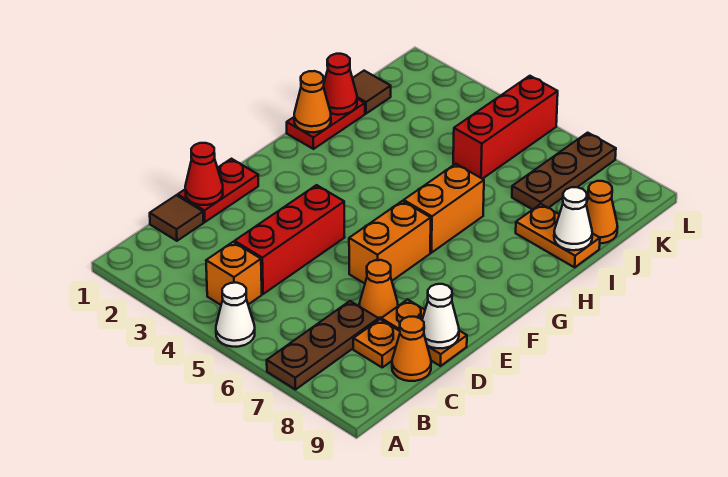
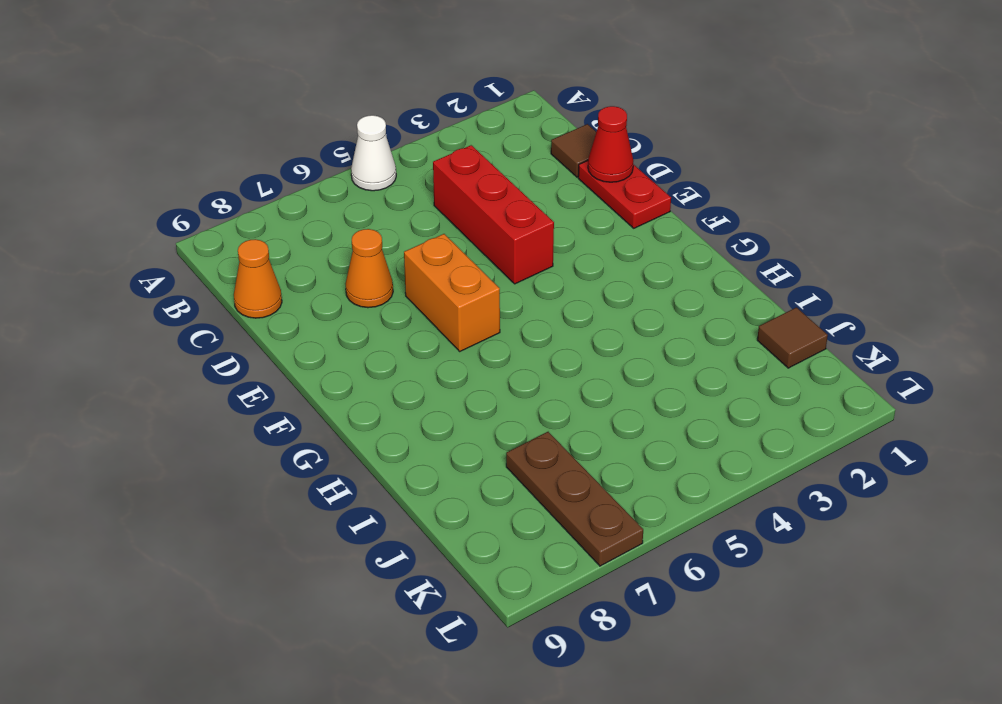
none -> brown 1x3 plate [267,301,379,390]
none -> orange 1x1 brick [206,242,262,305]
none -> orange 1x1 plate [353,319,400,367]

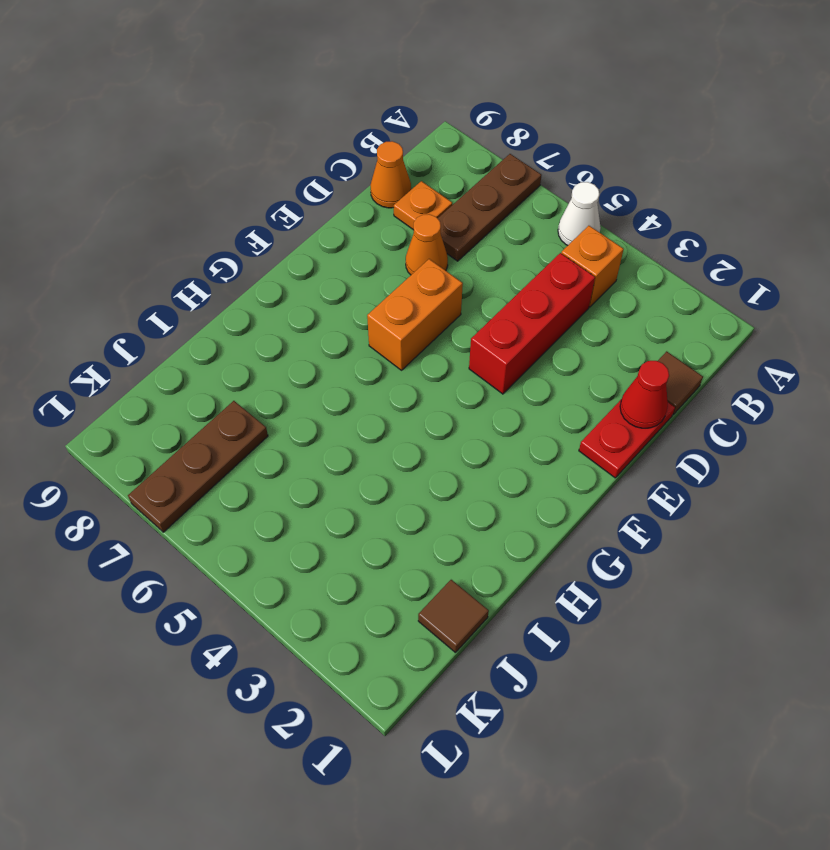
none -> orange 1x2 plate [381,299,467,366]
none -> orange 1x2 brick [404,164,484,253]
none -> red 1x2 plate [287,99,365,149]

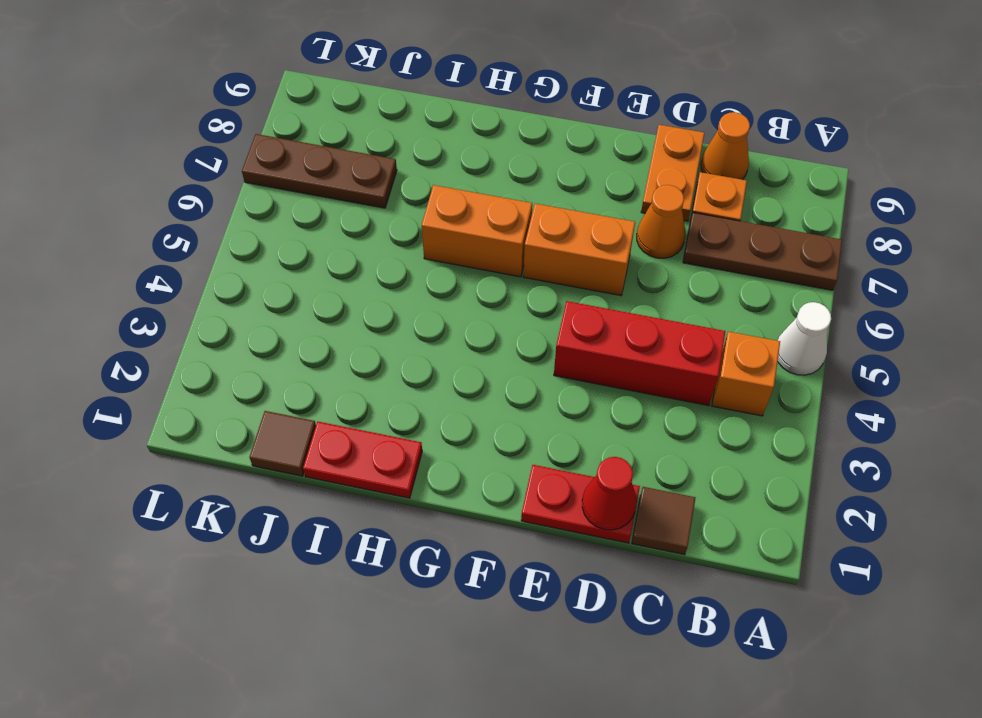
none -> orange 1x2 plate [516,204,600,267]
none -> red 1x3 brick [453,76,558,179]
none -> orange 1x1 cone [586,181,618,243]

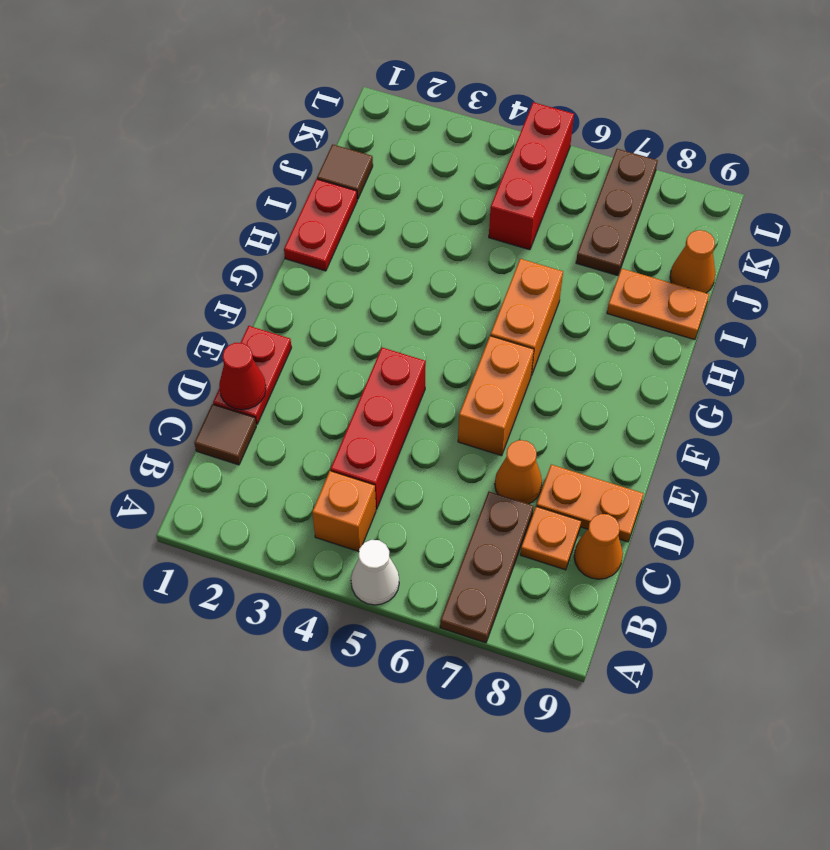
none -> white 1x1 cone [422,284,459,348]
none -> orange 1x1 cone [294,71,331,132]
none -> red 1x1 cone [324,54,357,115]

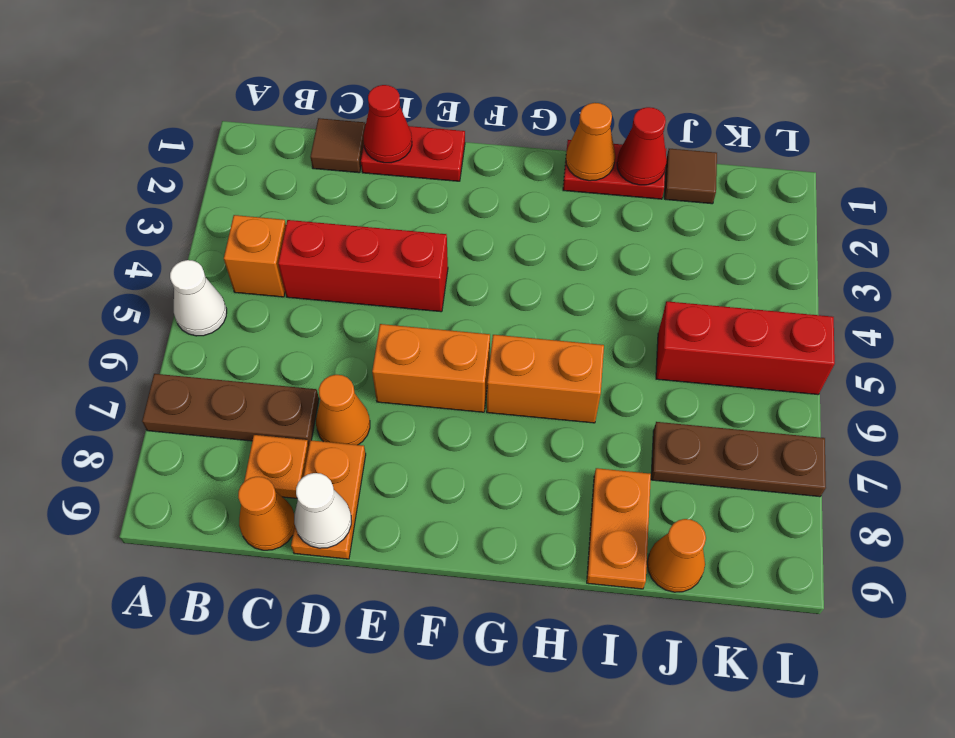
none -> white 1x1 cone [554,187,592,250]

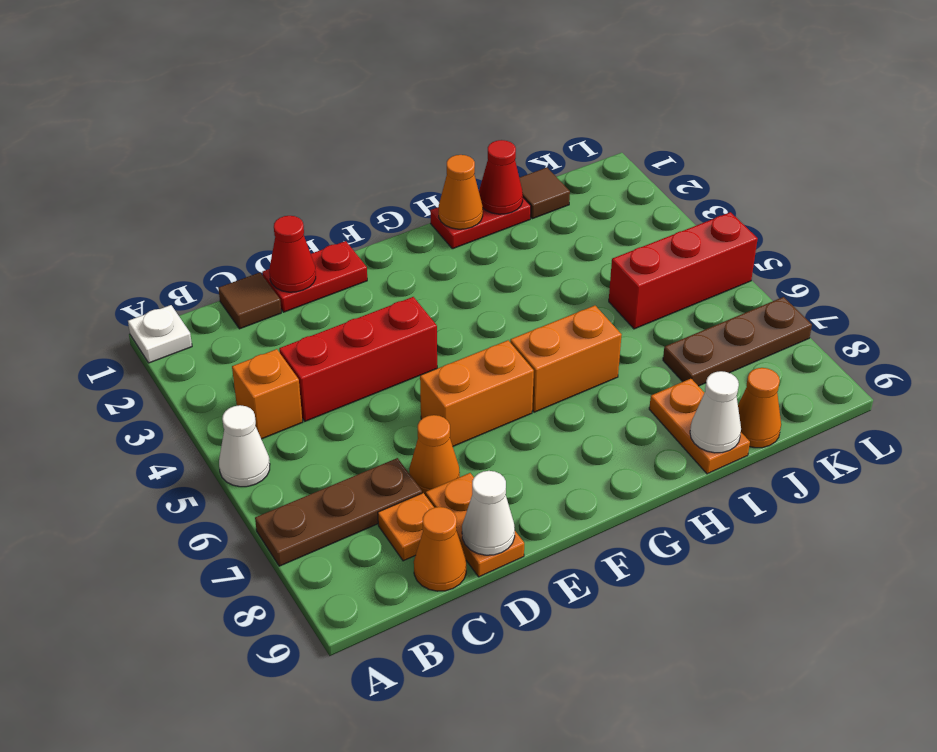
white 1x1 plate [128,305,192,363] -> none

